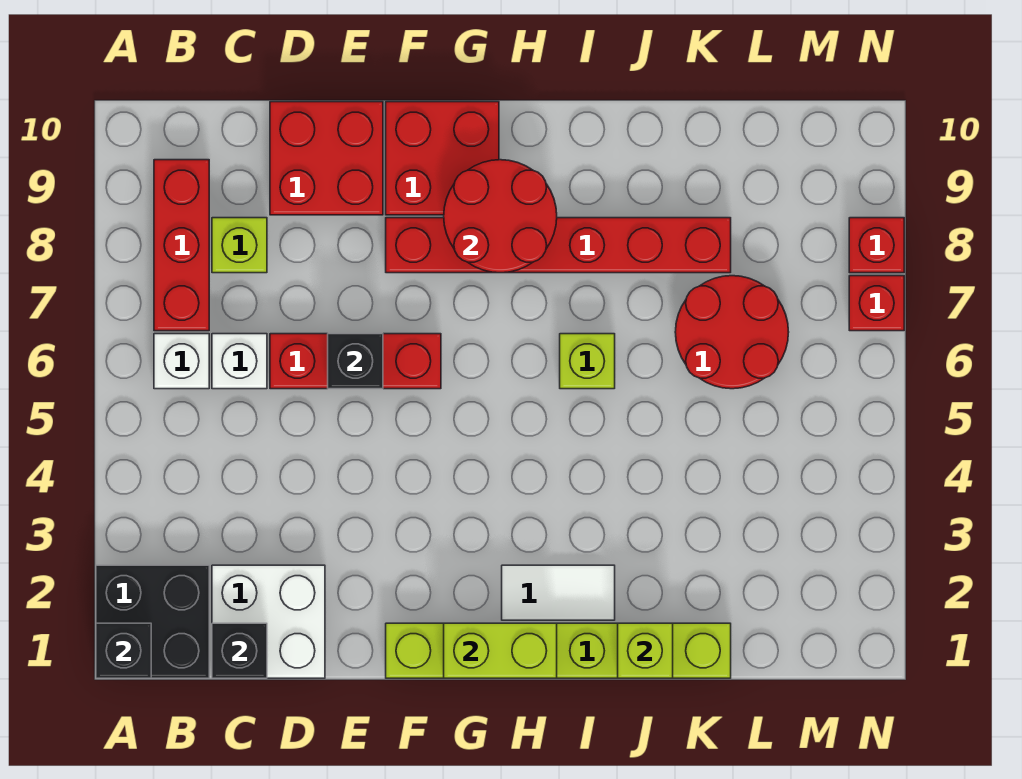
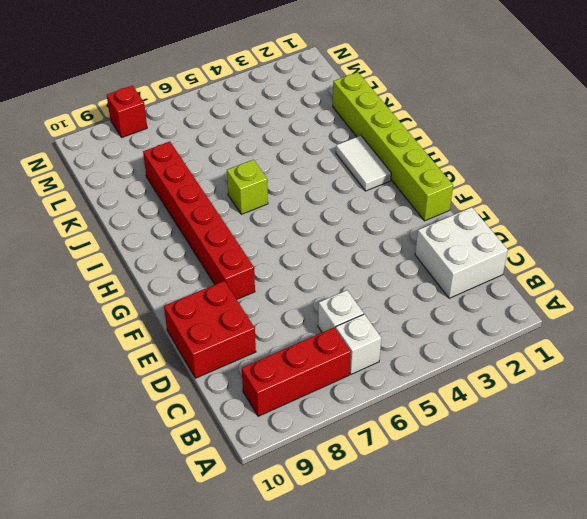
none -> black 2x2 brick [96,565,209,678]
none -> lime 1x1 brick [212,218,267,273]
none -> red 1x3 brick [270,334,441,389]

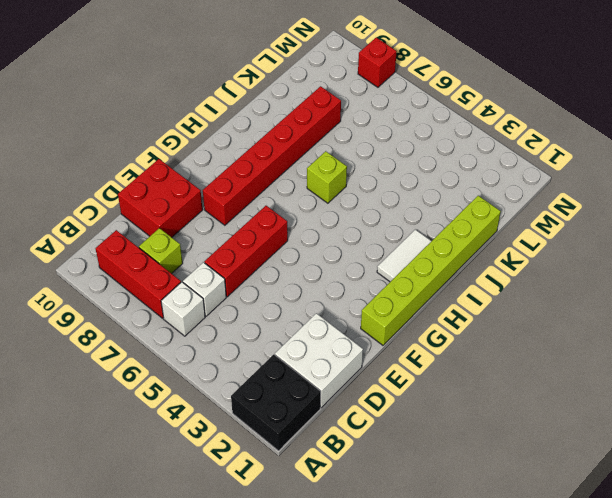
none -> red 2x2 brick [386,102,499,215]
none -> red 2x2 round brick [675,276,789,389]
none -> red 1x1 brick [849,276,904,331]

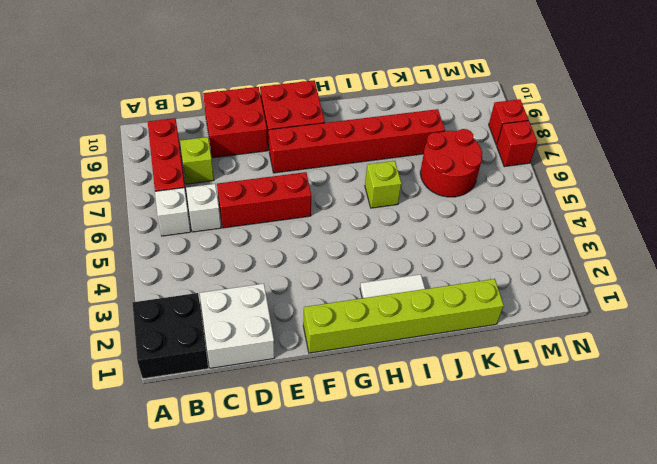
none -> black 1x1 brick [96,623,151,678]
none -> black 1x1 brick [212,623,267,678]
none -> black 1x1 brick [328,334,383,389]

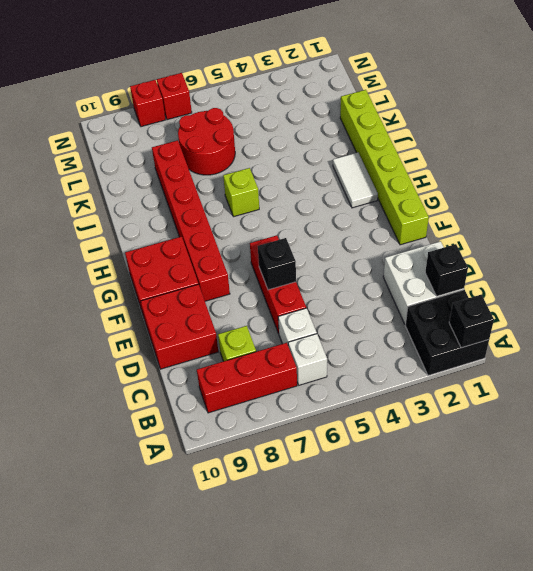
none -> lime 1x2 brick [444,623,557,678]
none -> red 2x2 round brick [444,160,557,273]
none -> lime 1x1 brick [618,623,673,678]

